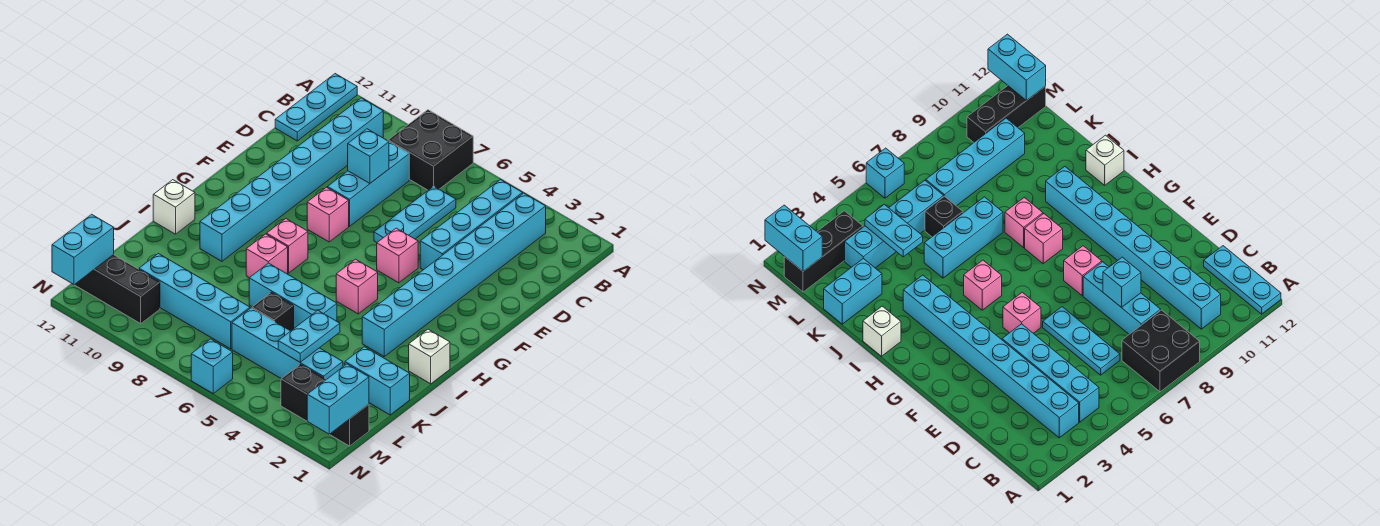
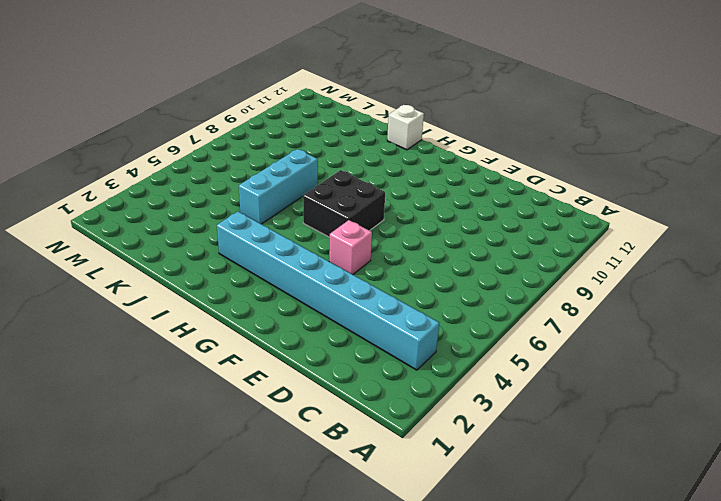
black 2x2 brick [303,170,385,237] -> black 2x2 brick moved to [388,110,473,190]
none -> cyan 1x3 plate [275,74,357,141]
none -> cyan 1x4 brick [420,180,523,270]
none -> cyan 1x8 brick [200,98,383,261]

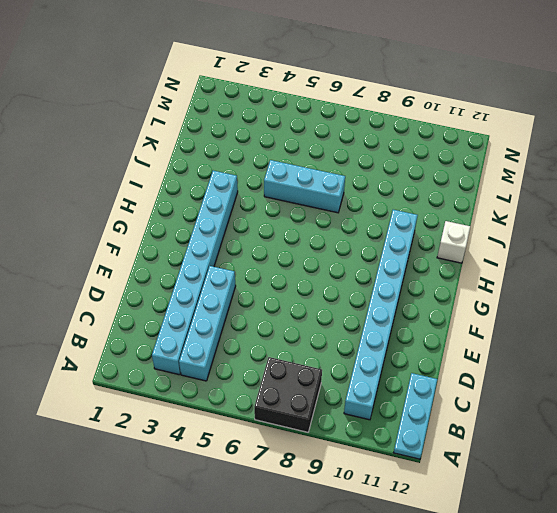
none -> cyan 1x3 plate [374,186,456,242]
none -> cyan 1x3 brick [327,142,409,226]
none -> pink 1x1 brick [377,228,418,283]

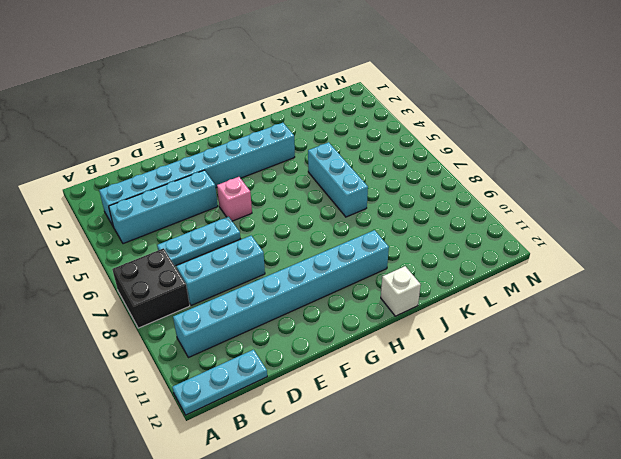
none -> pink 1x1 brick [307,187,349,242]
none -> pink 1x1 brick [336,259,378,314]
none -> pink 1x1 brick [267,219,308,273]

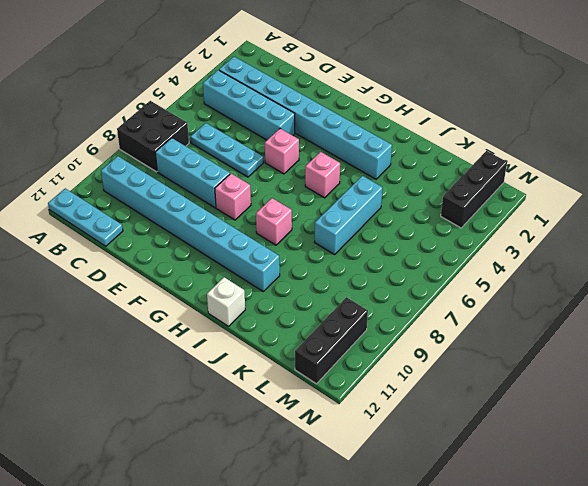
none -> white 1x1 brick [409,329,450,384]
none -> pink 1x1 brick [246,234,288,278]
none -> cyan 1x2 brick [345,347,410,415]

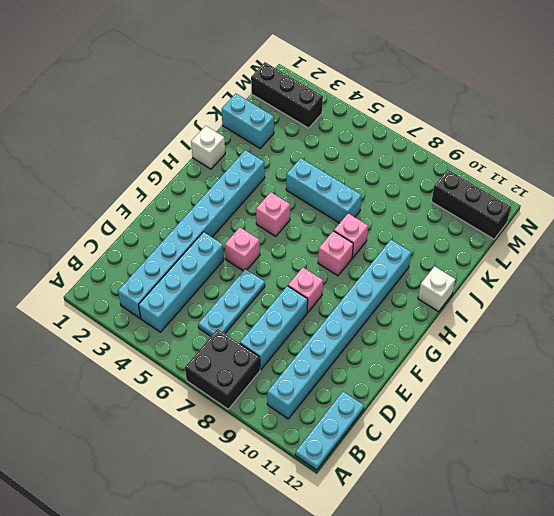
none -> black 1x1 brick [252,292,294,331]
none -> cyan 1x4 brick [232,308,343,379]
none -> cyan 1x4 brick [139,254,250,349]

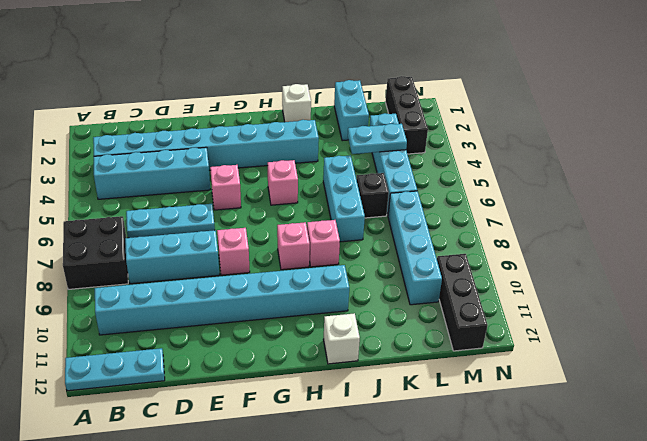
none -> cyan 1x1 brick [191,339,233,393]
none -> cyan 1x1 brick [348,129,389,183]
none -> cyan 1x2 brick [307,364,369,434]

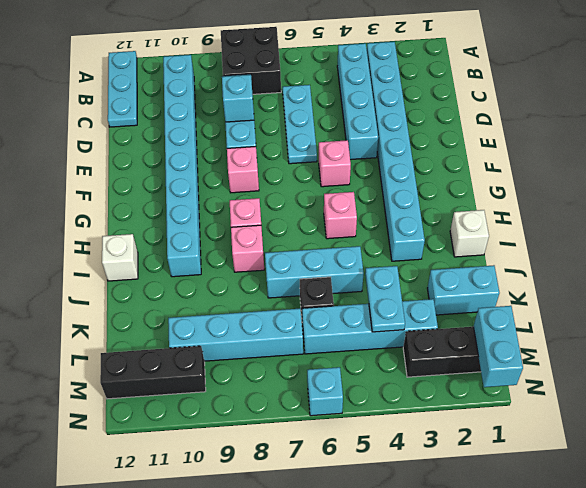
none -> cyan 1x2 brick [52,214,114,285]

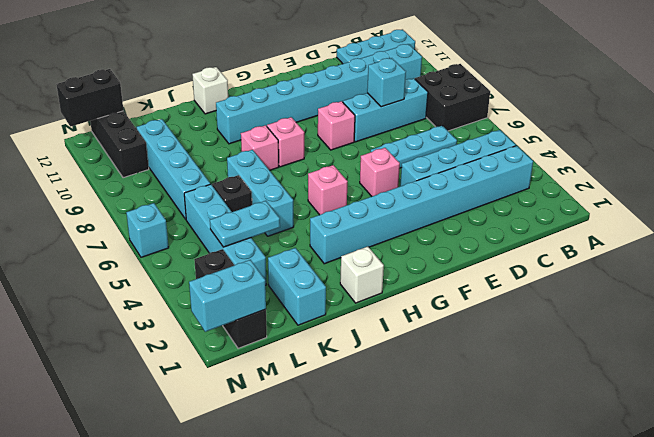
black 1x2 brick [57,69,124,127] -> cyan 1x2 brick [52,214,114,285]

